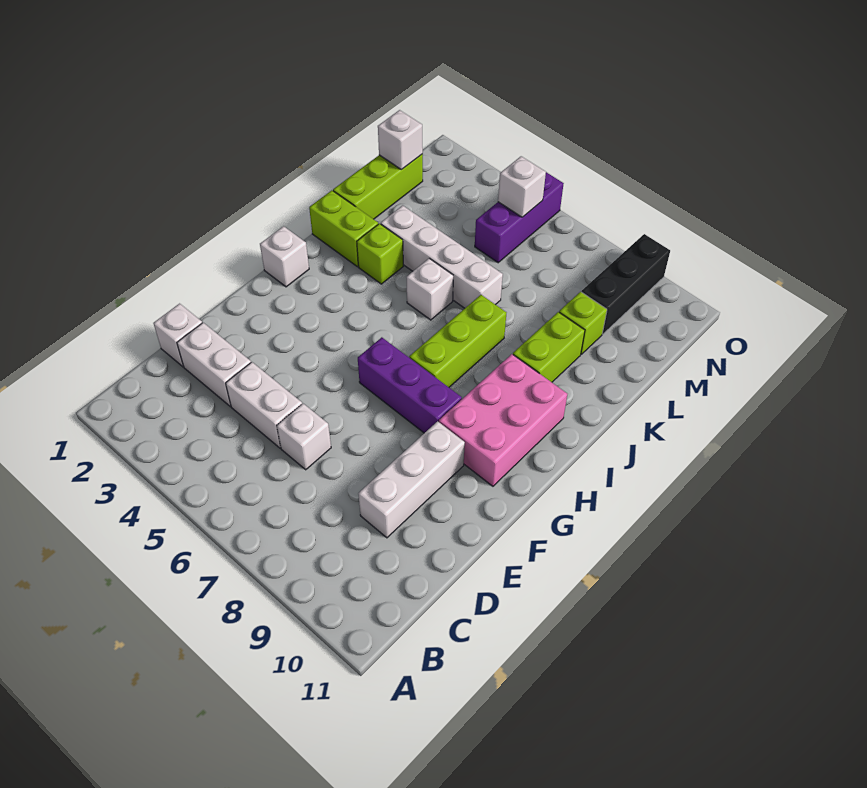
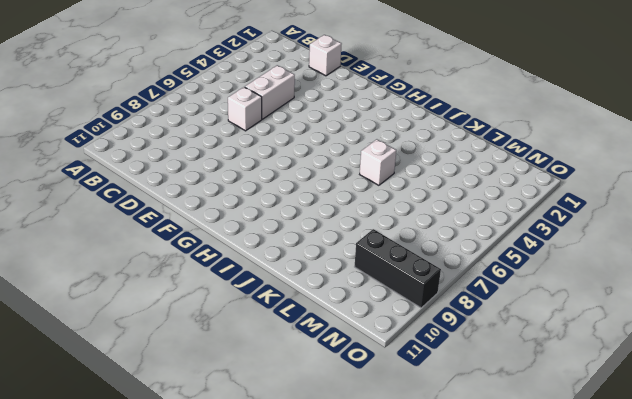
none -> white 1x2 brick [177,323,251,406]
none -> white 1x3 brick [358,421,465,538]
none -> purple 1x3 brick [358,337,462,433]

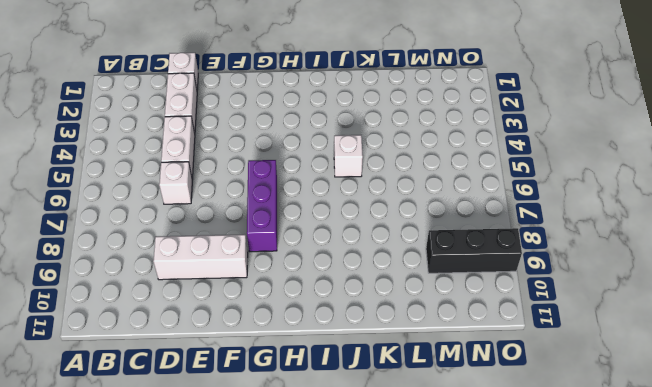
none -> pink 2x3 brick [439,354,567,486]
none -> white 1x1 brick [260,226,309,287]
none -> lime 1x3 brick [409,295,506,387]

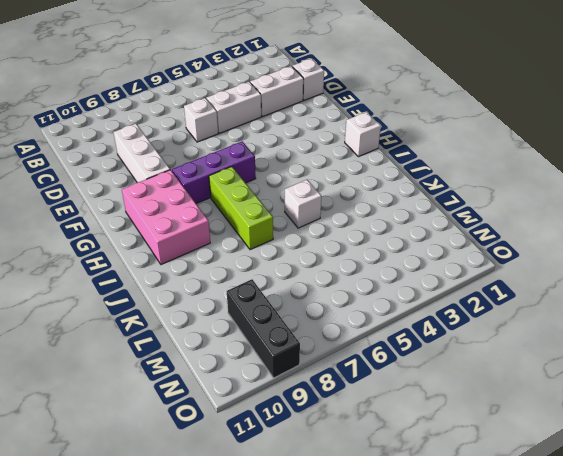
none -> lime 1x2 brick [309,190,378,267]
none -> lime 1x1 brick [357,224,403,284]
none -> lime 1x2 brick [513,312,585,382]

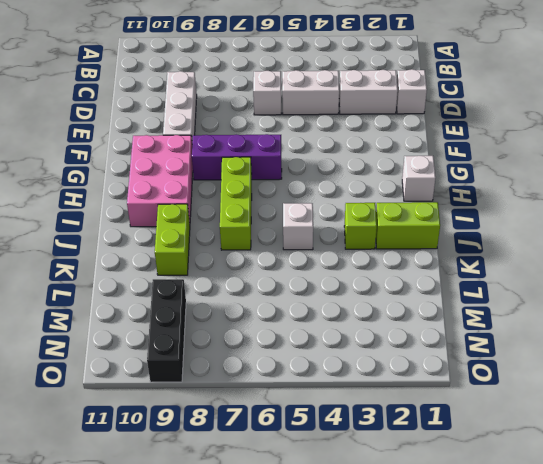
none -> lime 1x3 brick [333,154,423,219]
none -> white 1x4 brick [381,205,503,308]
none -> lime 1x1 brick [559,292,607,354]

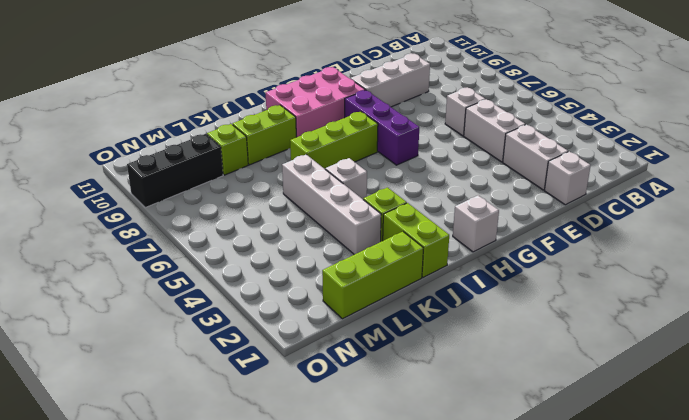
none -> purple 1x3 brick [475,172,564,263]
none -> white 1x1 brick [378,110,423,170]
none -> white 1x1 brick [498,156,546,217]

